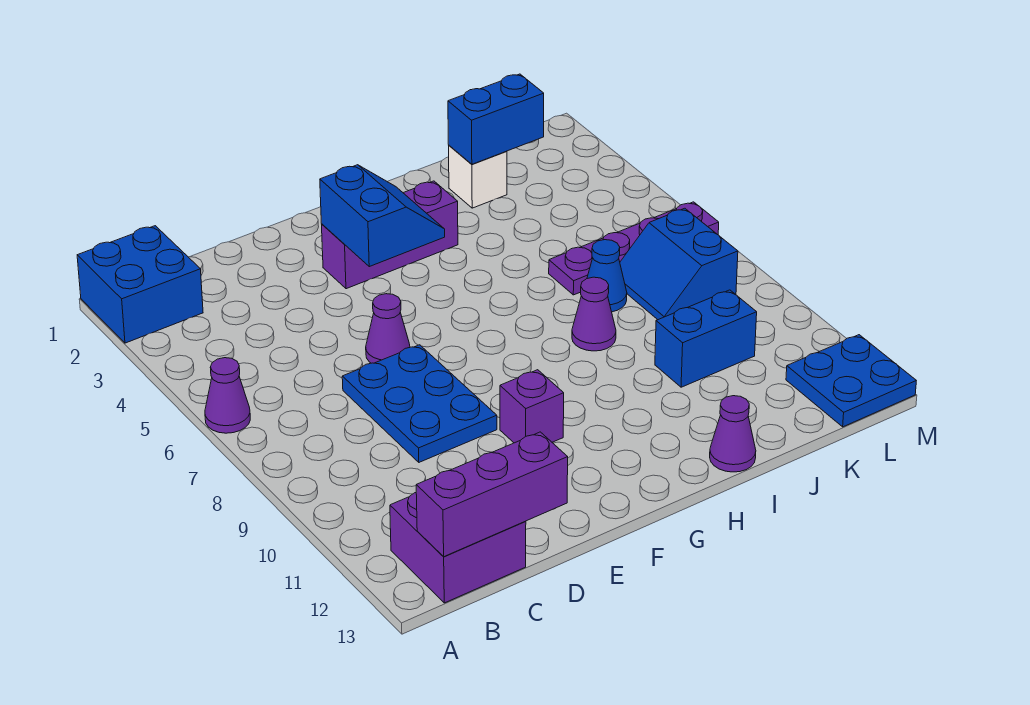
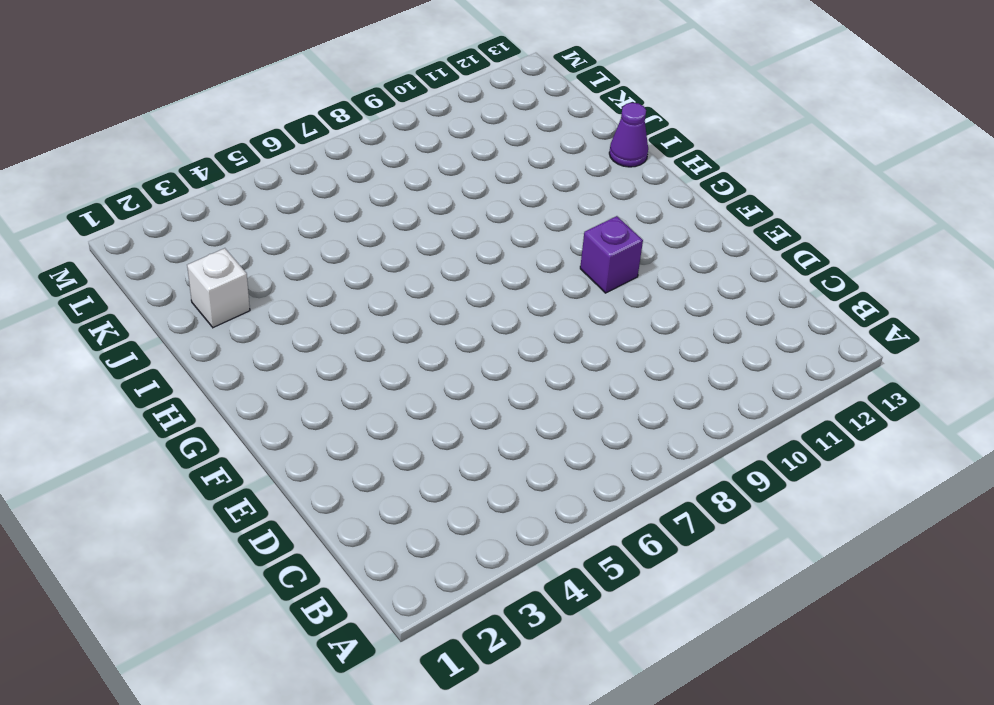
none -> blue 2x2 brick [77,226,203,343]
none -> purple 1x1 cone [205,358,250,433]
none -> purple 2x2 brick [390,493,526,603]

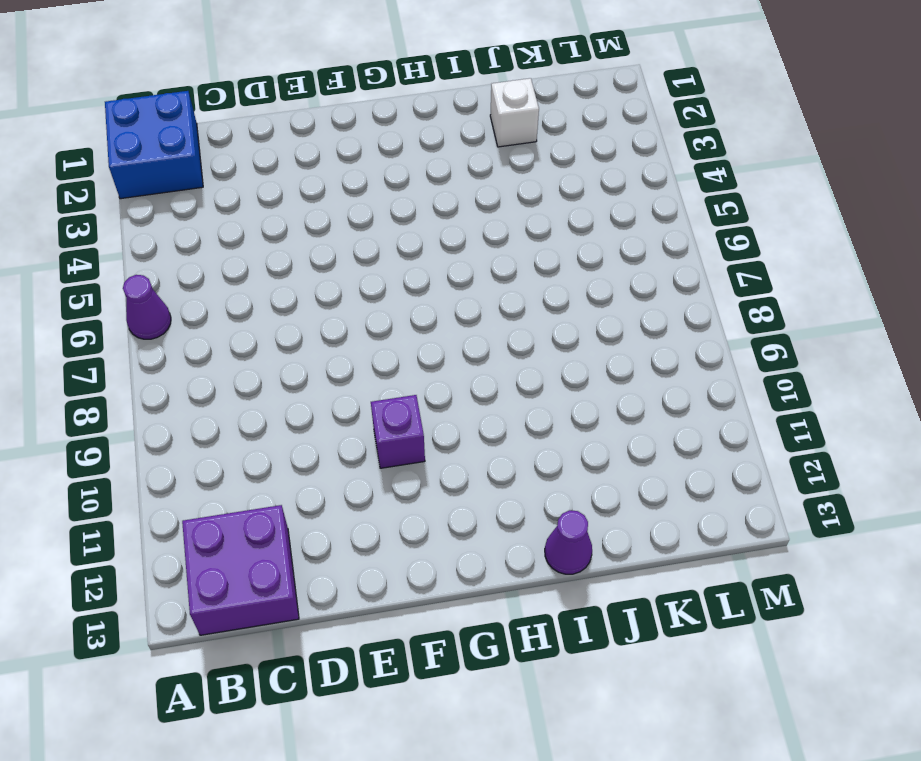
none -> blue 2x3 plate [342,345,497,462]
none -> purple 1x1 cone [366,294,410,363]
none -> purple 1x3 brick [322,181,458,289]

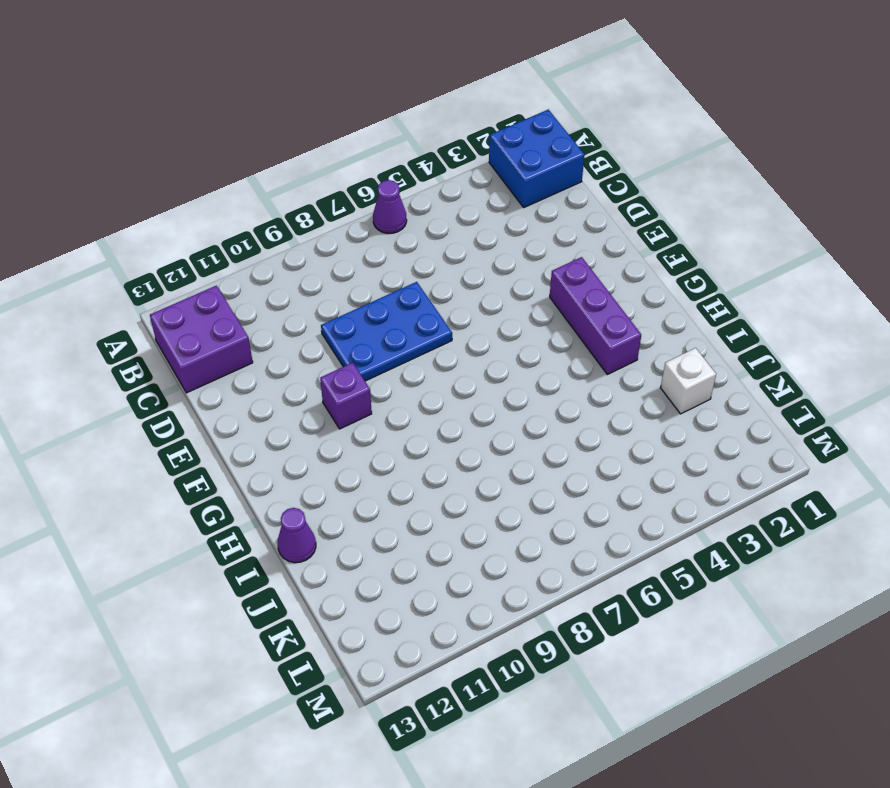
none -> purple 1x1 cone [366,294,410,363]
none -> purple 1x1 cone [572,277,616,351]
none -> purple 1x4 plate [549,202,719,295]

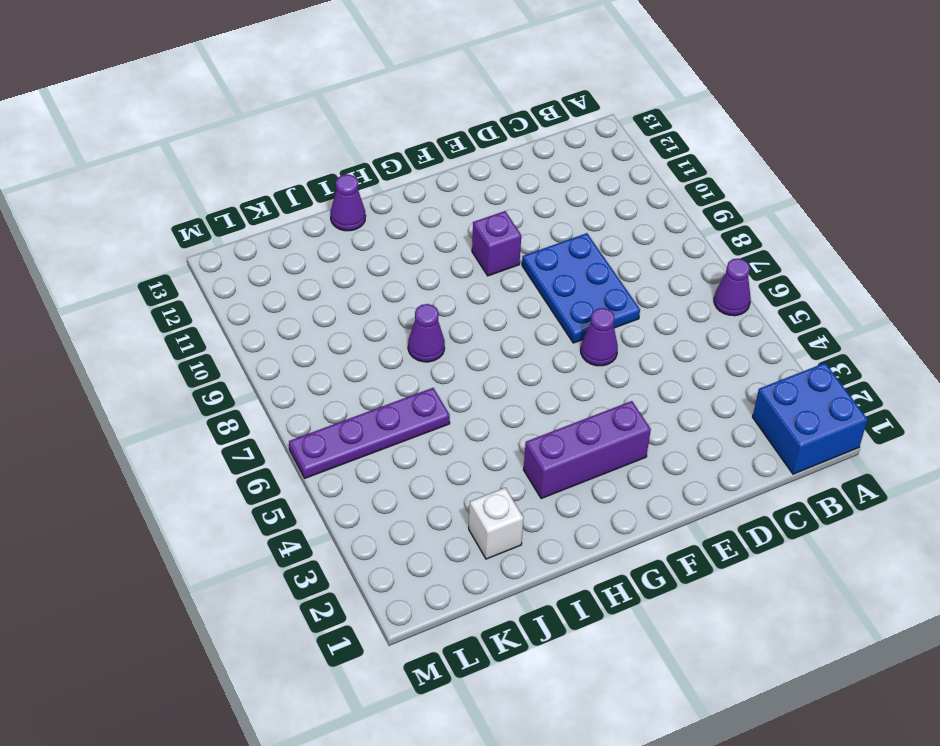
none -> purple 2x2 brick [390,493,526,603]
none -> blue 1x1 cone [587,240,627,312]
none -> blue 1x2 brick [655,290,757,387]

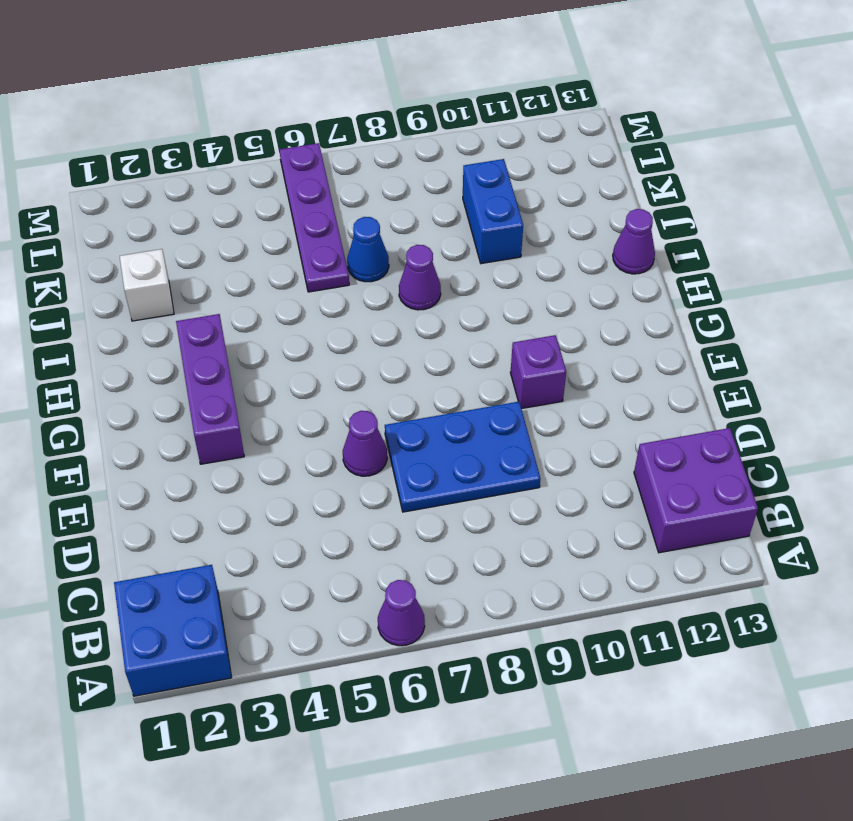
none -> blue 2x2 slope [620,208,738,320]
none -> blue 2x2 plate [786,335,916,427]
none -> purple 1x3 brick [416,432,568,557]

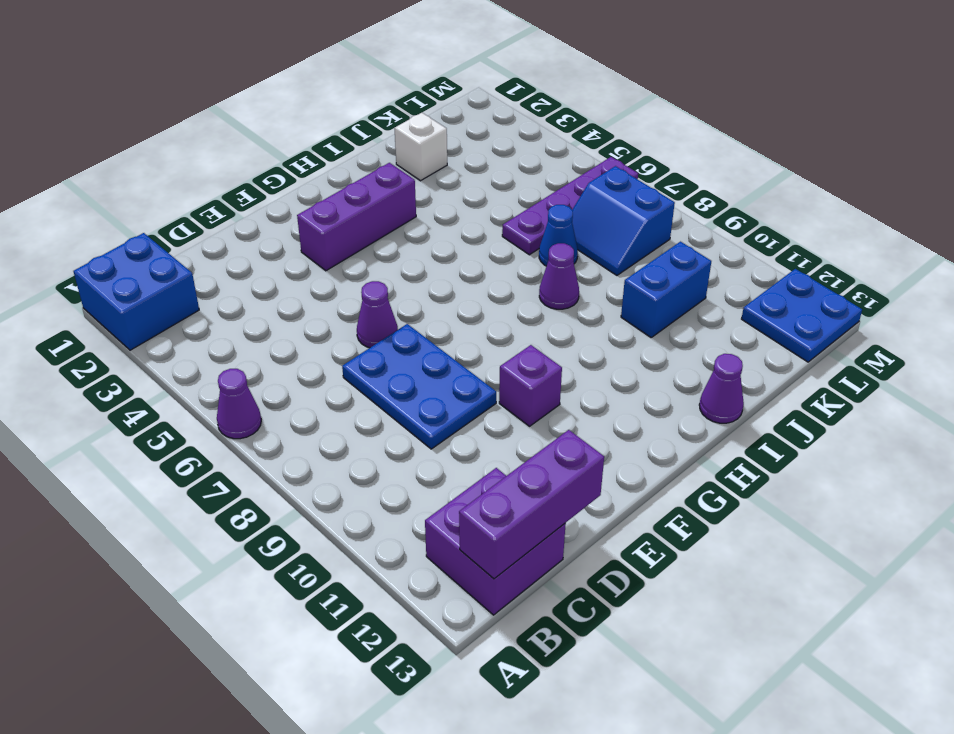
none -> blue 2x2 slope [320,165,445,267]
none -> blue 1x2 brick [448,74,544,164]

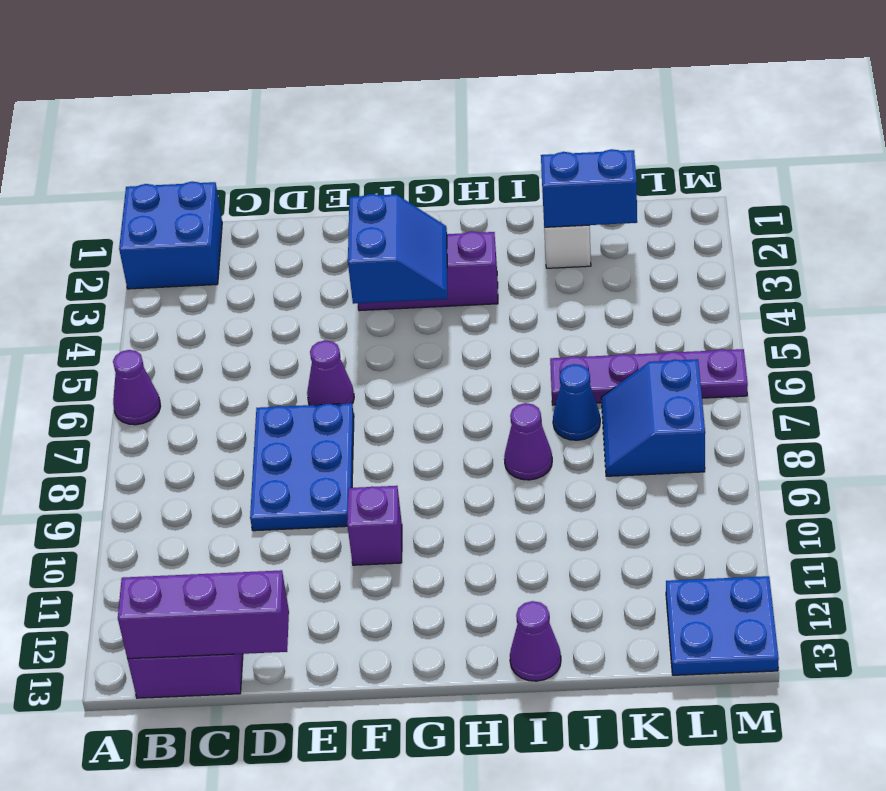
none -> blue 1x2 brick [655,290,757,387]

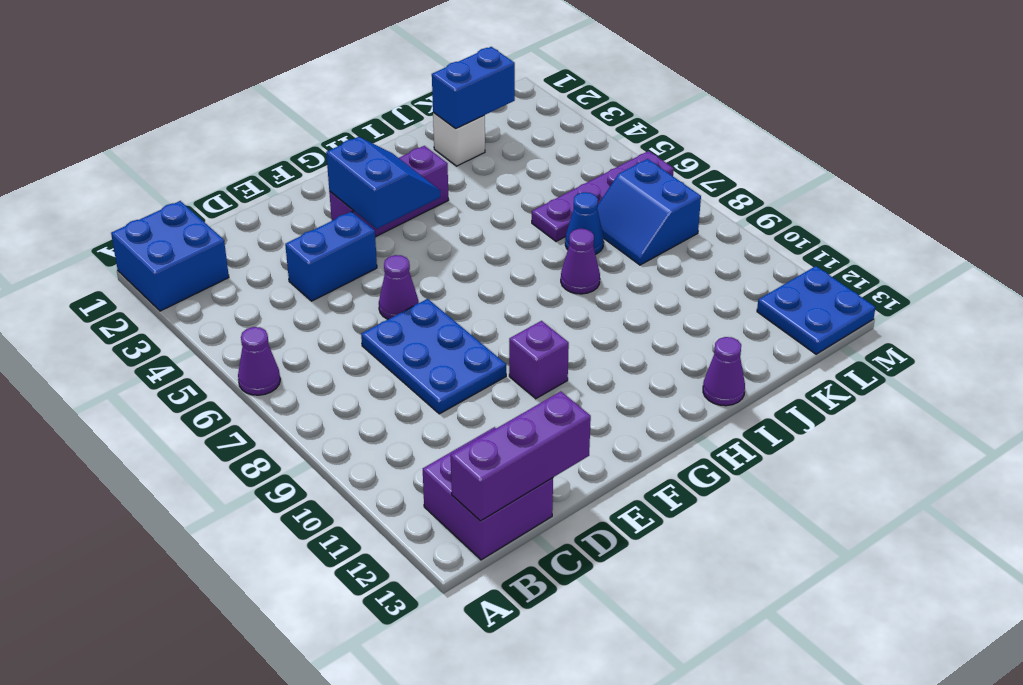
blue 1x2 brick [285,212,377,301] -> blue 1x2 brick moved to [655,290,757,387]

